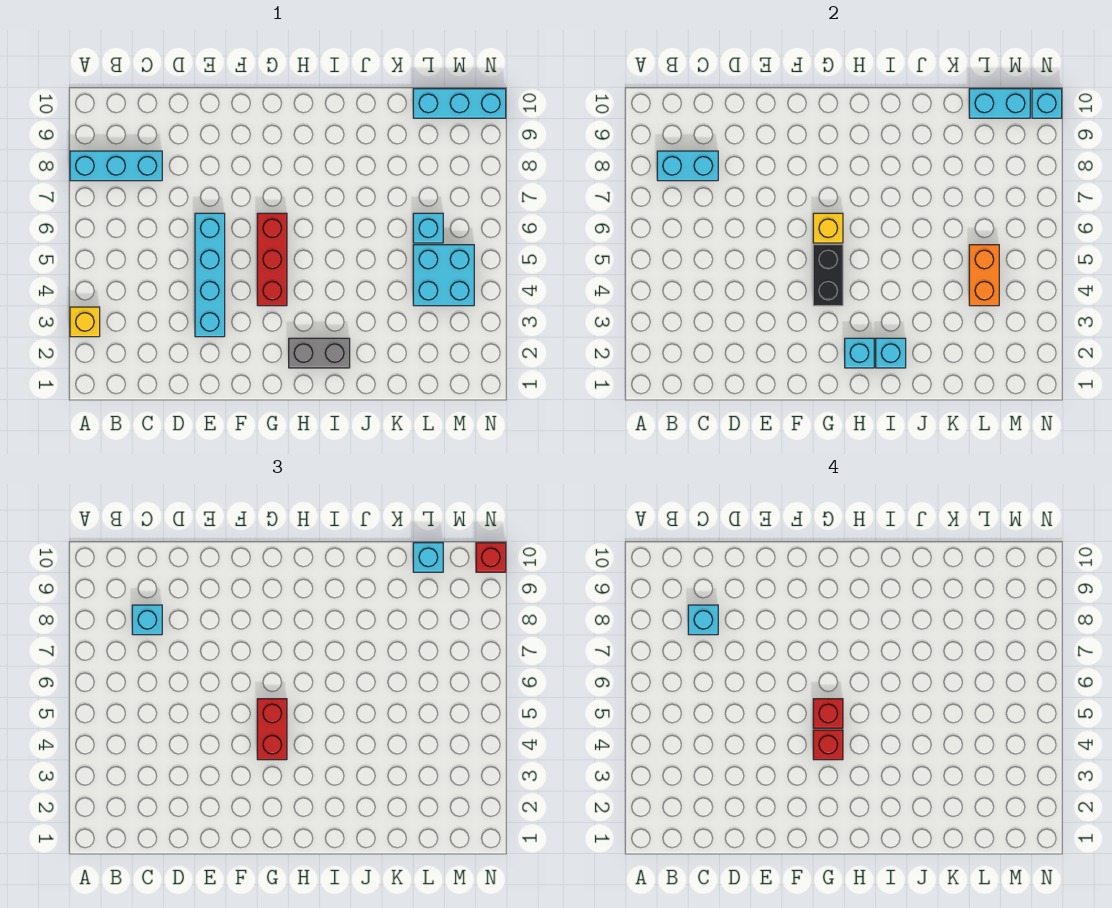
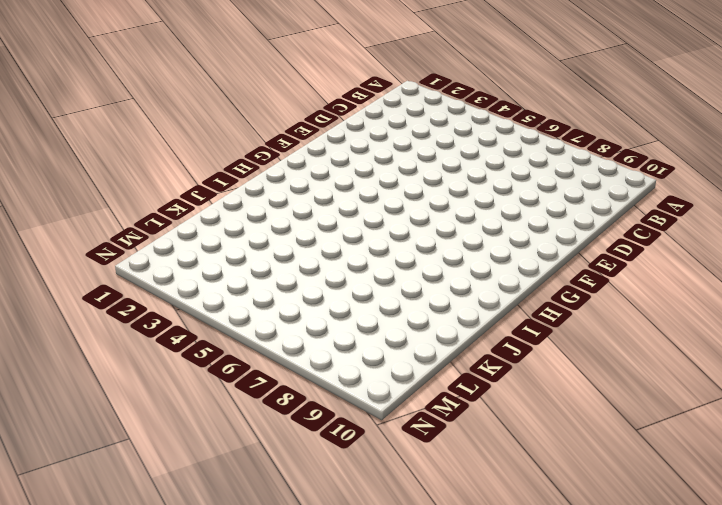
none -> yellow 1x1 brick [70,307,100,337]
none -> cyan 1x3 brick [70,151,162,181]
none -> cyan 1x4 brick [195,213,225,337]

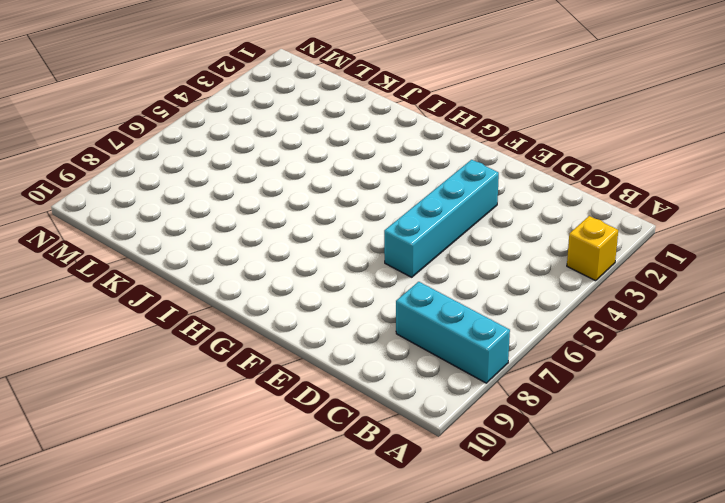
none -> red 1x3 brick [257,213,287,306]
none -> grey 1x2 brick [289,338,350,368]
none -> cyan 2x2 brick [413,245,474,306]

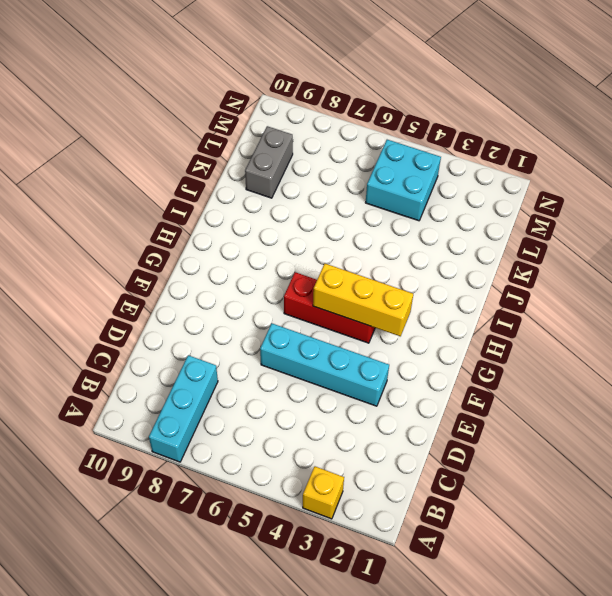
yellow 1x3 brick [313,264,413,336] -> black 1x2 brick [813,245,843,306]
grey 1x2 brick [245,126,293,198] -> grey 1x2 brick moved to [289,338,350,368]
none -> cyan 1x1 brick [413,213,443,243]
none -> cyan 1x3 brick [413,89,506,118]
none -> cyan 1x2 brick [657,151,718,181]

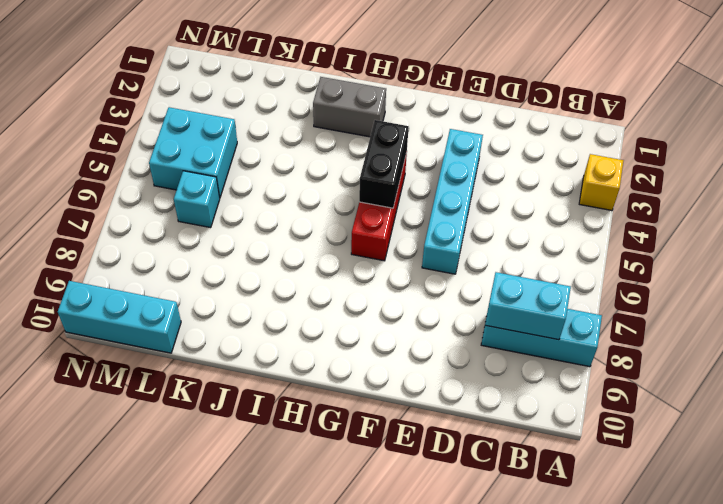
none -> yellow 1x1 brick [813,213,843,243]
none -> cyan 1x1 brick [845,338,874,368]
none -> cyan 1x1 brick [876,338,906,368]

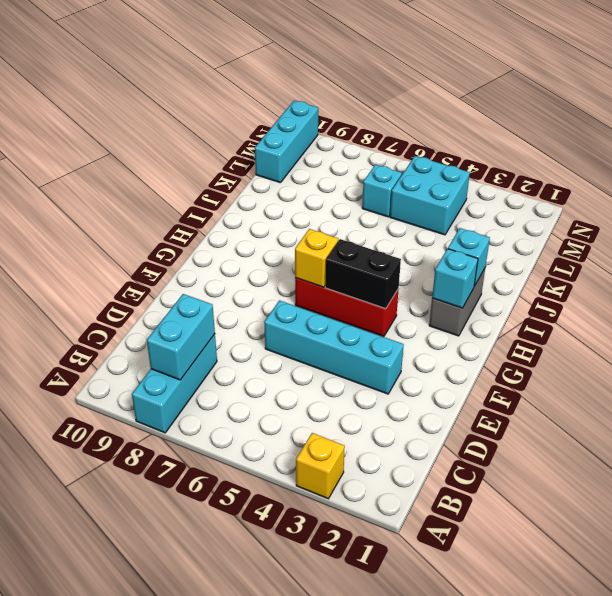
none -> orange 1x2 brick [969,245,999,306]
none -> cyan 1x2 brick [969,89,1030,118]
none -> cyan 1x1 brick [1032,89,1062,118]

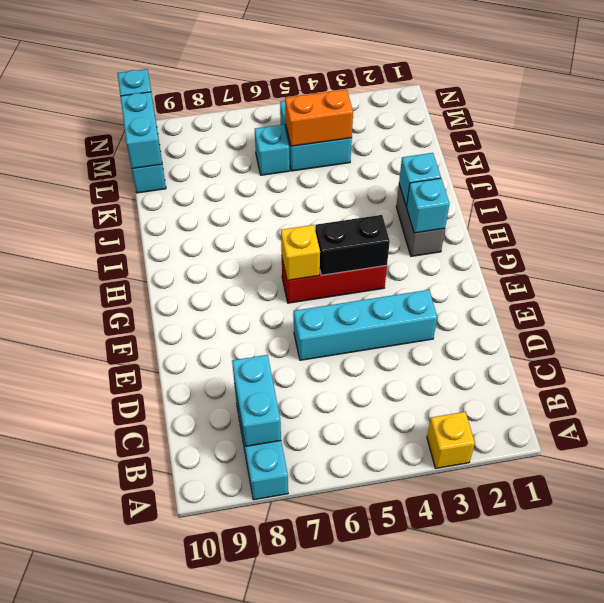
none -> cyan 1x1 brick [132,605,162,635]
none -> red 1x2 brick [257,699,287,760]
none -> cyan 1x1 brick [413,543,443,572]

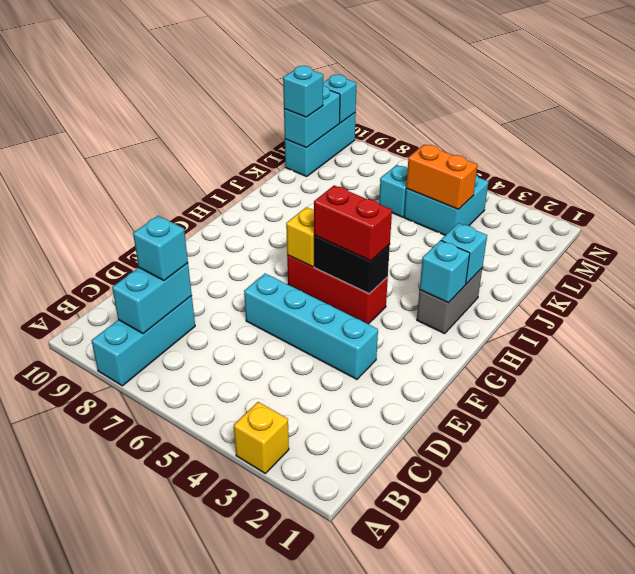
none -> red 1x1 brick [476,543,506,572]
none -> cyan 1x1 brick [688,605,718,635]
none -> red 1x1 brick [813,730,843,760]

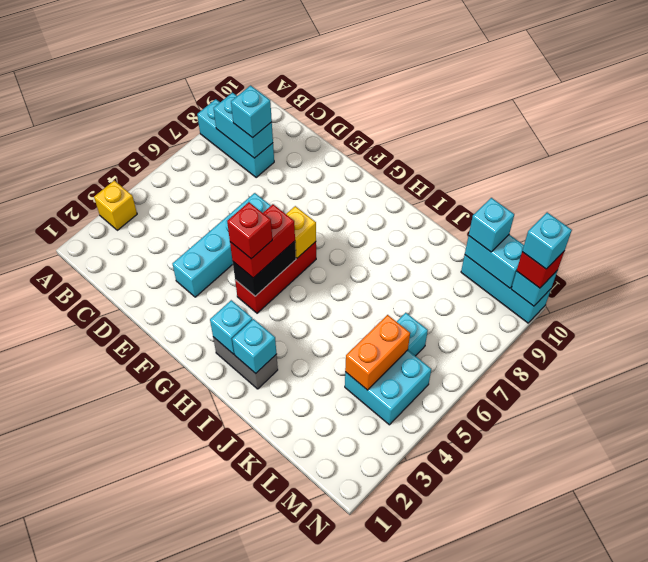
cyan 1x1 brick [522,212,572,269] -> cyan 1x1 brick moved to [688,605,718,635]
none -> red 1x1 brick [813,699,843,728]

